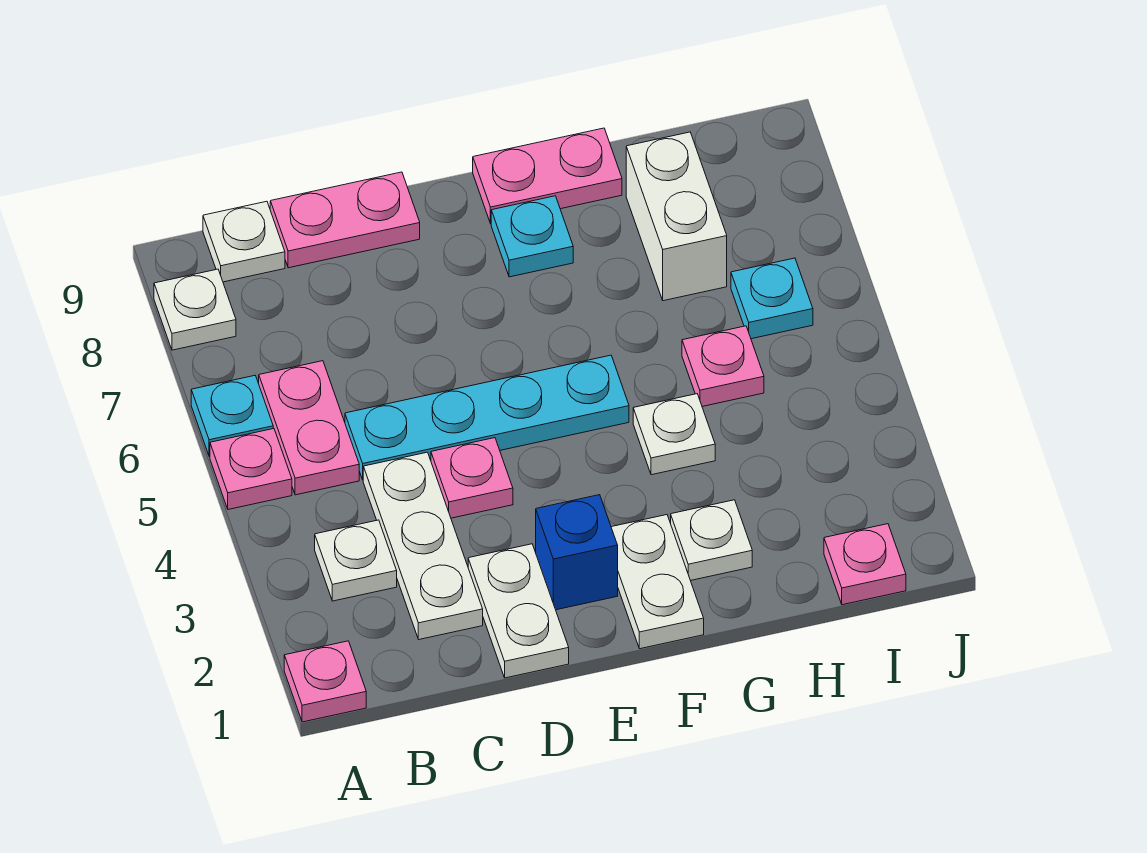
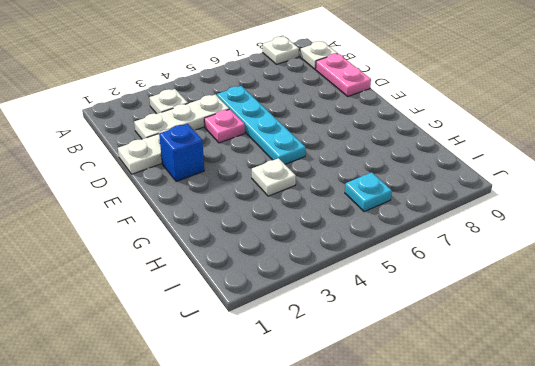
none -> pink 1x1 plate [284,641,366,722]
none -> pink 1x1 plate [210,428,292,509]
none -> cyan 1x1 plate [191,376,273,456]

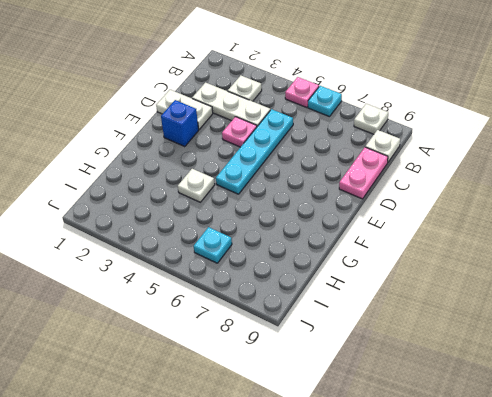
none -> pink 1x1 plate [284,641,366,722]
none -> pink 1x2 plate [259,361,359,495]
none -> white 1x2 plate [611,515,704,649]

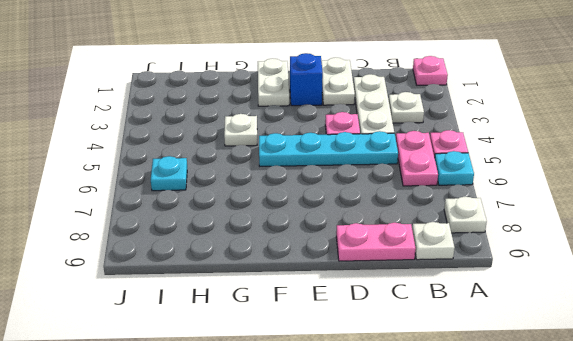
none -> cyan 1x1 plate [491,196,573,277]
none -> pink 1x2 plate [473,128,622,224]
none -> white 1x1 plate [671,500,752,580]

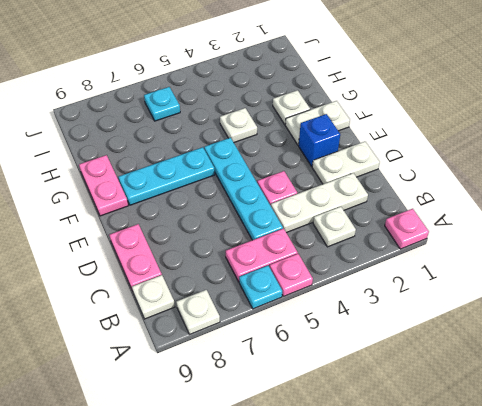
cyan 1x3 plate [119,147,215,205] -> cyan 1x1 plate [491,196,573,277]
none -> pink 1x1 plate [682,326,764,406]
none -> white 1x2 brick [626,132,727,301]
none -> pink 1x1 plate [824,524,906,605]

